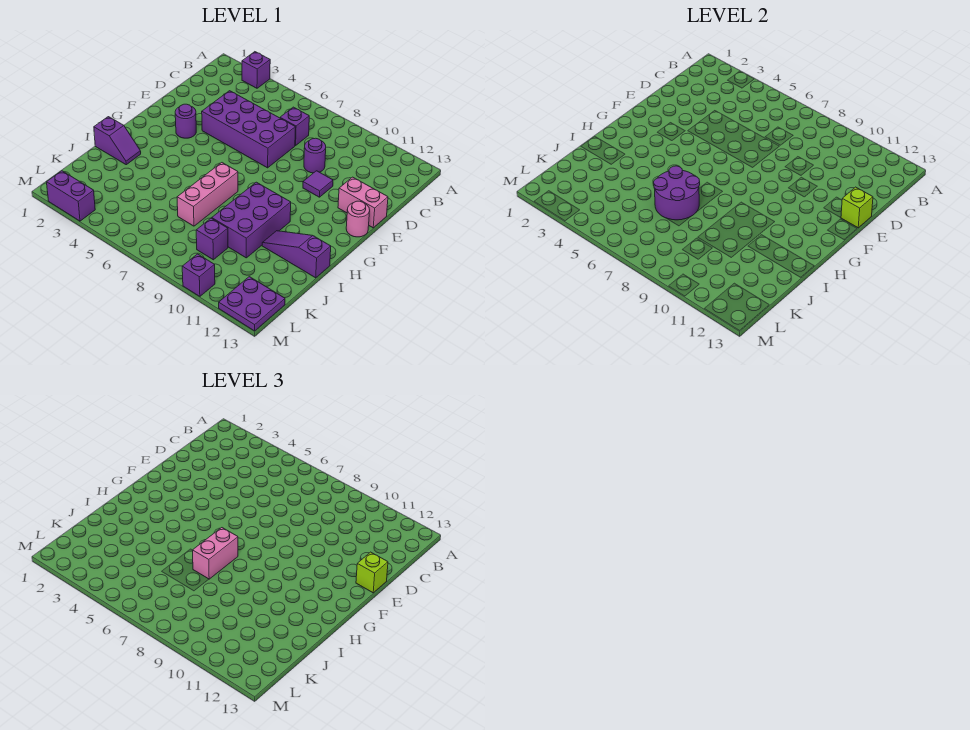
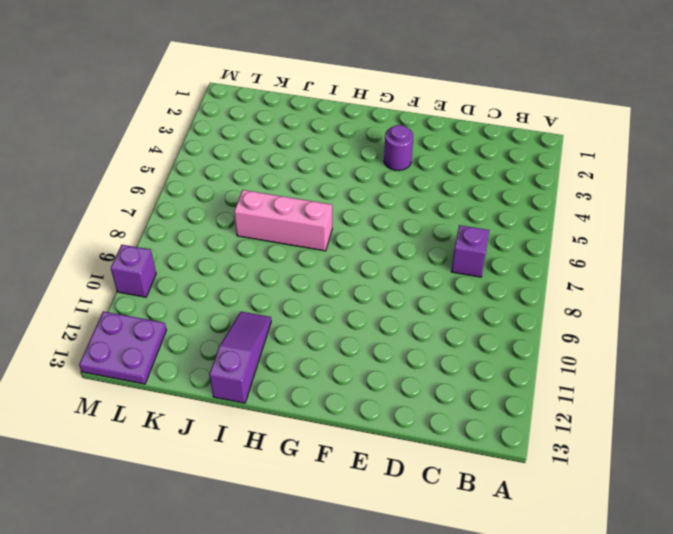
none -> purple 1x1 brick [242,52,270,88]
none -> purple 2x4 brick [202,91,296,168]
none -> purple 1x1 round brick [304,138,326,173]

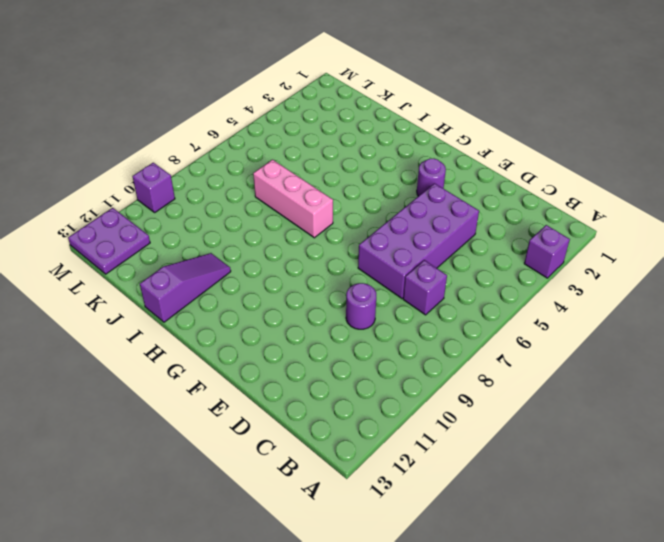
none -> purple 1x1 tile [303,171,333,197]
none -> pink 1x2 brick [338,177,388,228]
none -> pink 1x1 round brick [346,201,370,237]

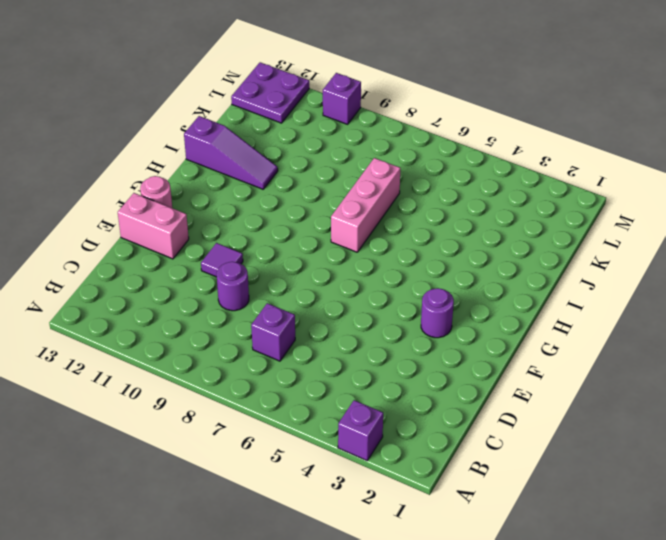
none -> purple 2x4 brick [202,91,296,168]
none -> purple 2x3 brick [212,182,291,258]
none -> purple 1x2 slope [94,117,141,165]

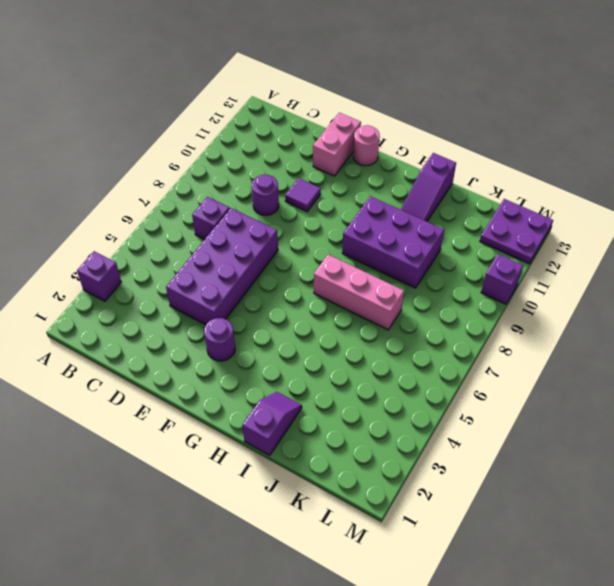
none -> purple 1x1 brick [196,218,228,260]
none -> purple 1x2 brick [47,171,95,221]
none -> lime 1x1 brick [841,187,873,228]

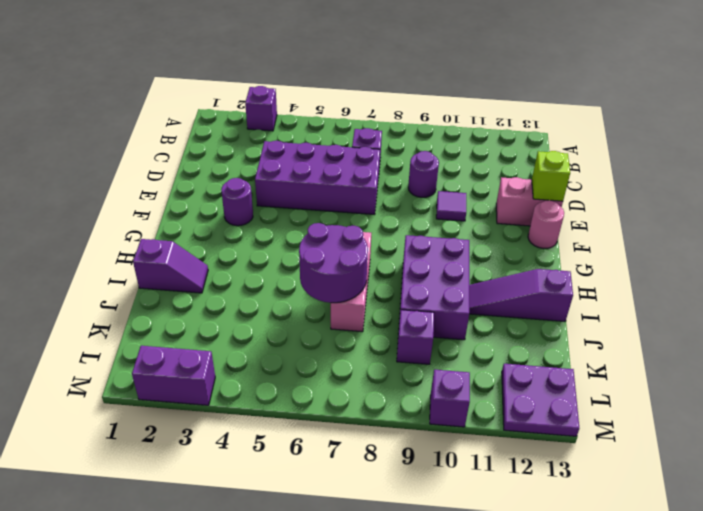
none -> lime 1x1 brick [356,552,388,593]
none -> pink 1x2 brick [193,528,238,579]

